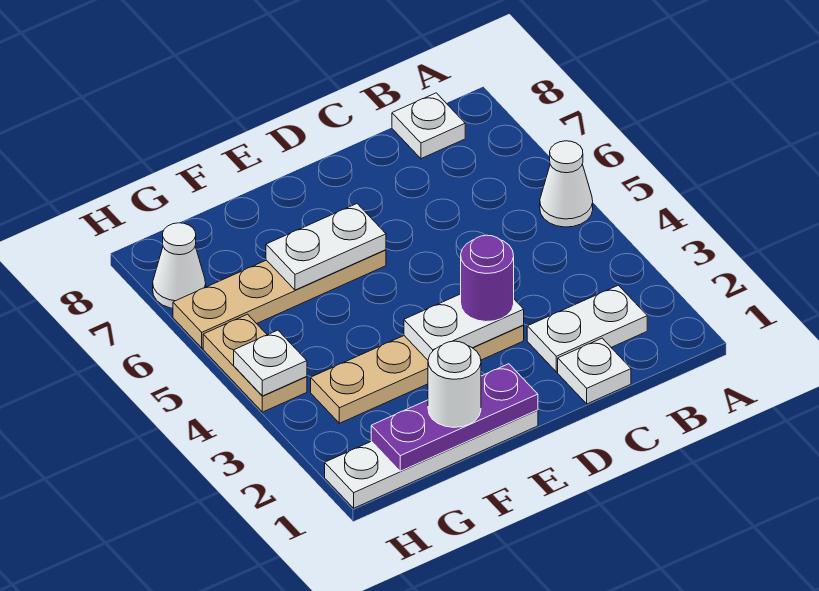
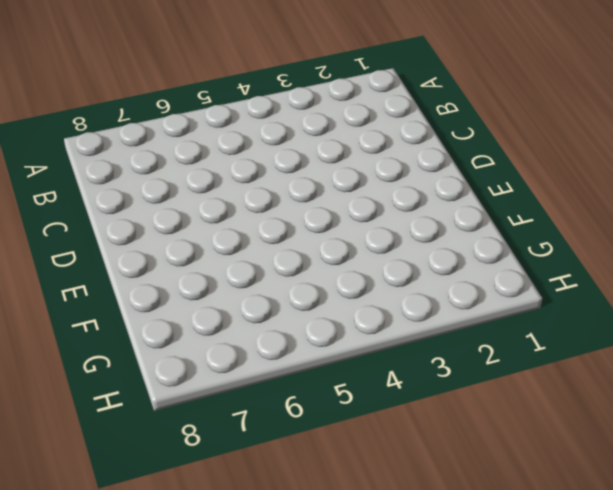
none -> white 1x1 cone [540,141,593,227]
none -> white 1x2 plate [527,285,647,372]
none -> white 1x1 plate [392,93,465,159]

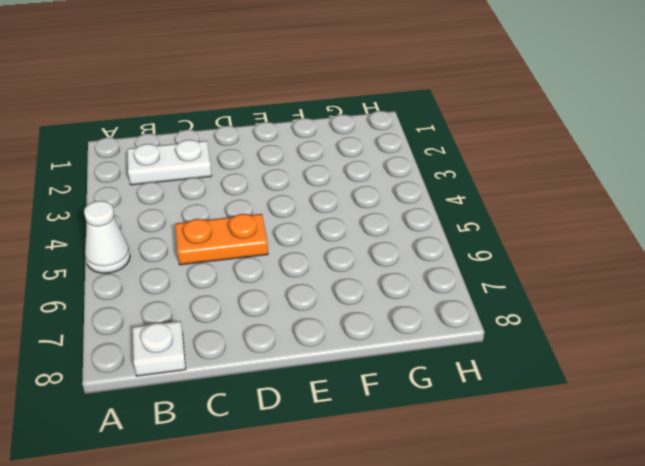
orange 1x2 plate [175,214,268,265] -> none
none -> white 1x1 plate [558,338,631,404]
none -> tan 1x4 plate [311,325,524,423]
none -> white 1x4 plate [325,410,538,508]

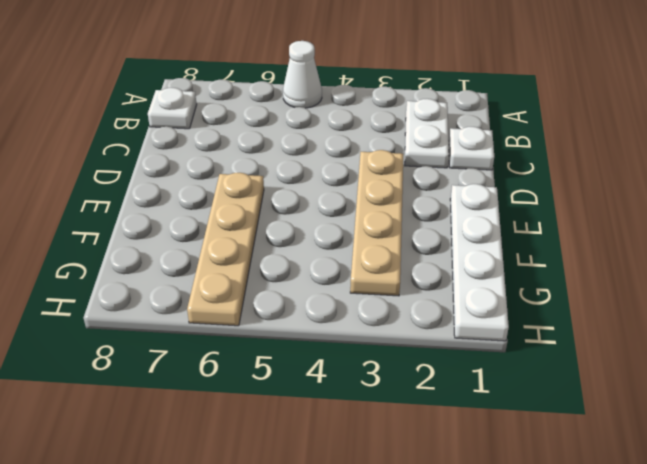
none -> tan 1x2 plate [203,314,307,412]
none -> white 1x1 cone [153,223,206,308]
none -> white 1x2 plate [404,294,524,360]

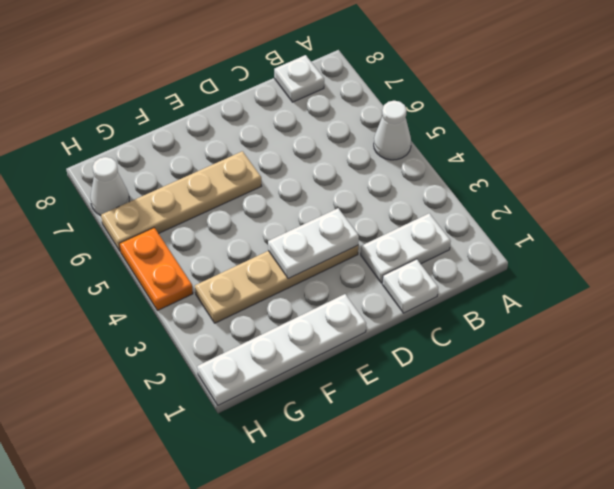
orange 1x2 plate [119,228,193,311] -> tan 1x2 plate [203,314,307,412]
none -> purple 1x3 plate [371,364,538,471]
none -> white 1x2 plate [266,204,386,290]
none -> white 1x1 plate [234,330,307,396]

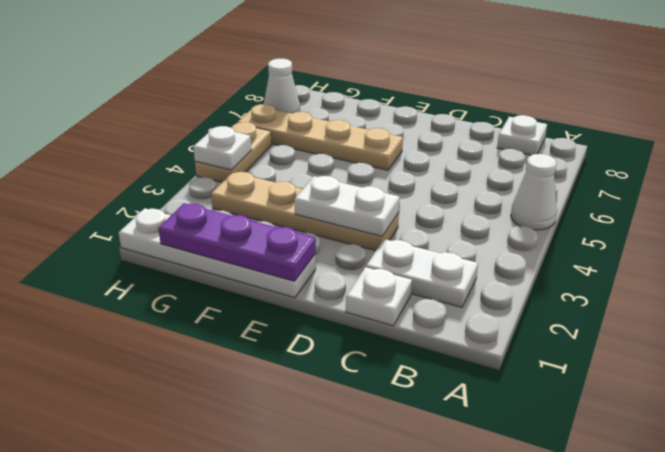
none -> white 1x2 plate [266,204,386,290]
none -> purple 1x1 round brick [461,235,514,322]
none -> white 1x1 round brick [428,341,481,427]

